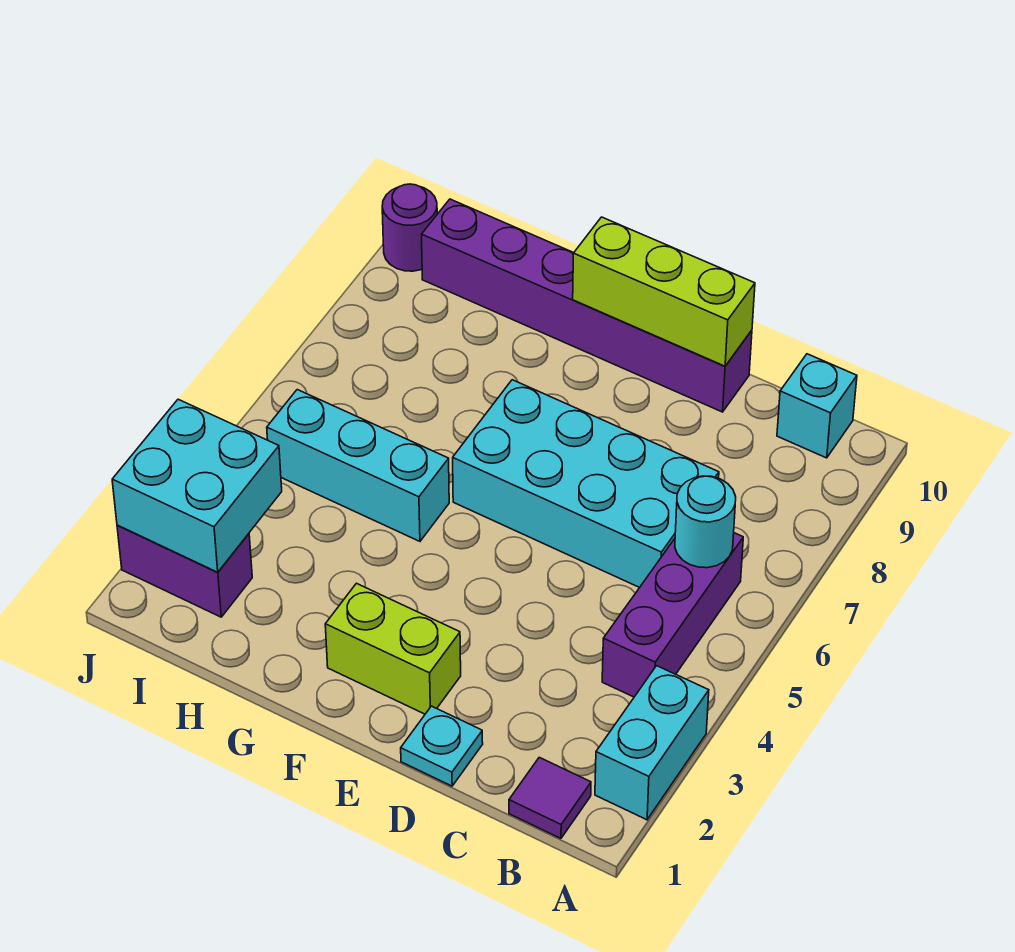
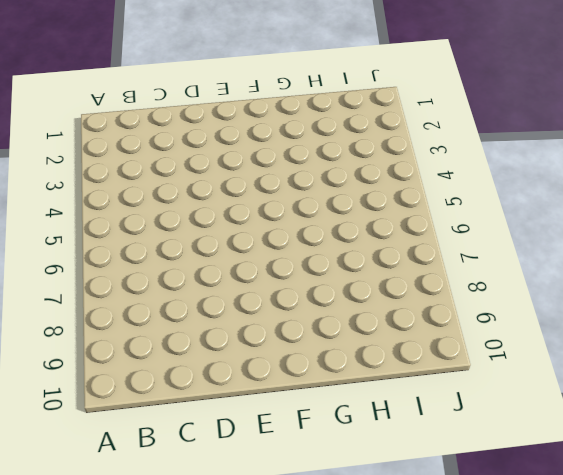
none -> cyan 1x2 brick [595,666,709,820]
none -> purple 1x1 tile [509,757,591,838]
none -> purple 1x3 brick [602,533,743,697]

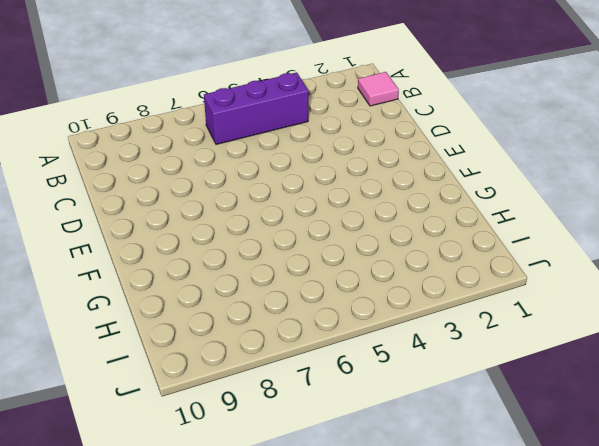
pink 1x1 tile [358,72,399,106] -> purple 1x1 tile [509,757,591,838]
none -> cyan 1x2 brick [595,666,709,820]
none -> cyan 1x1 brick [777,354,857,458]
none -> cyan 2x4 brick [453,380,719,588]

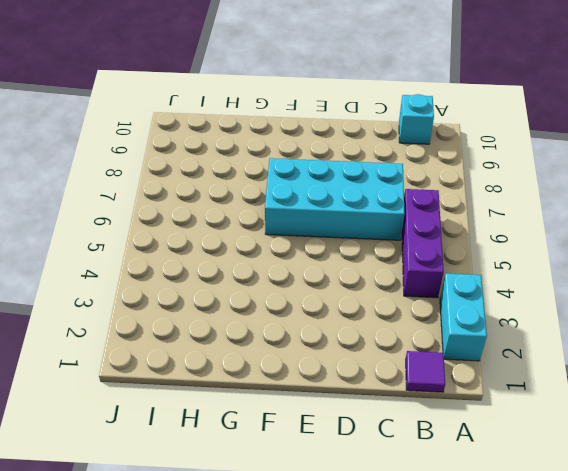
none -> cyan 1x1 plate [401,706,483,786]
none -> purple 1x6 brick [422,199,752,412]
none -> lime 1x2 brick [325,583,461,714]

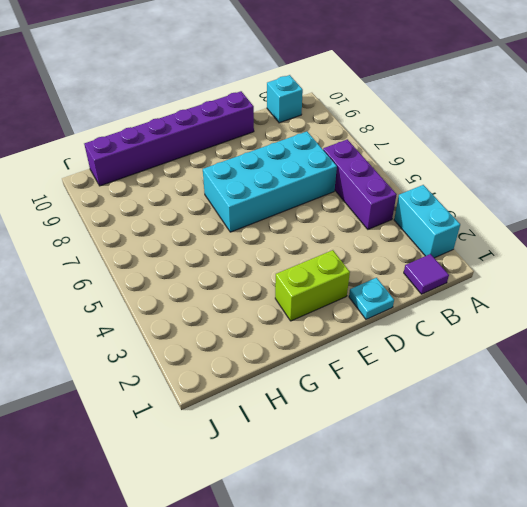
none -> cyan 1x3 brick [267,390,449,541]
none -> purple 1x2 brick [117,525,252,617]
none -> purple 1x1 round brick [382,184,437,271]

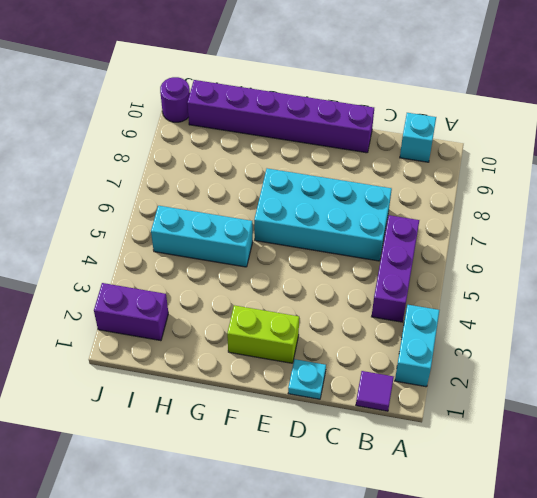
none -> cyan 1x1 round brick [675,476,736,568]
none -> lime 1x3 brick [573,217,755,366]
none -> cyan 2x2 brick [112,399,282,572]

